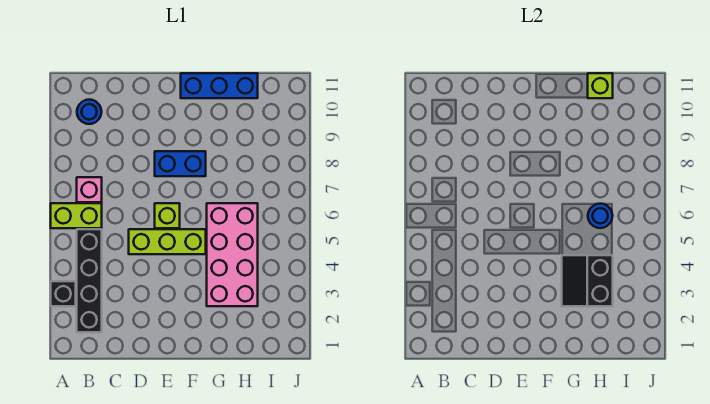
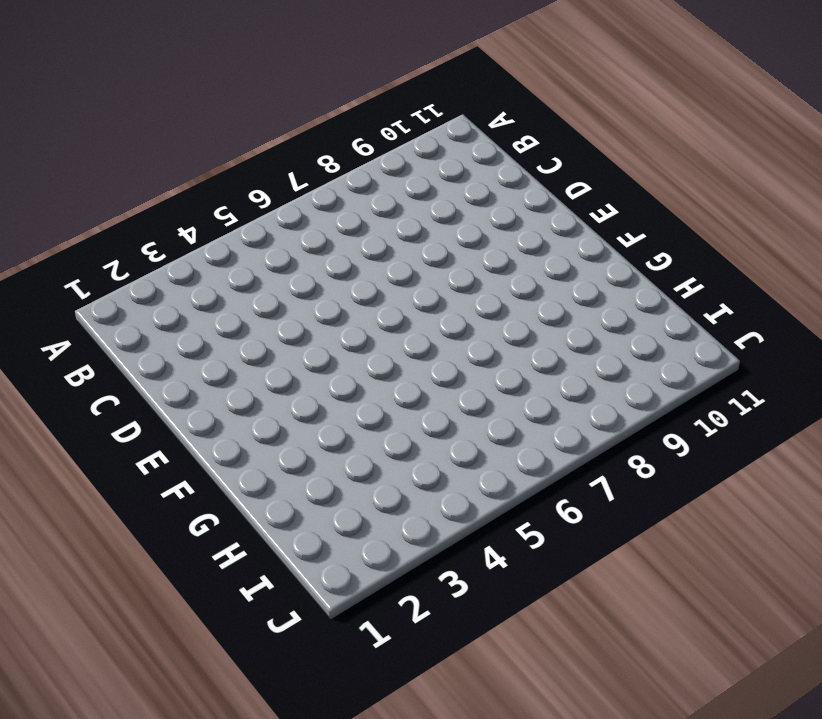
none -> black 1x1 brick [51,281,76,306]
none -> lime 1x2 brick [51,203,102,228]
none -> black 1x4 brick [77,229,102,332]

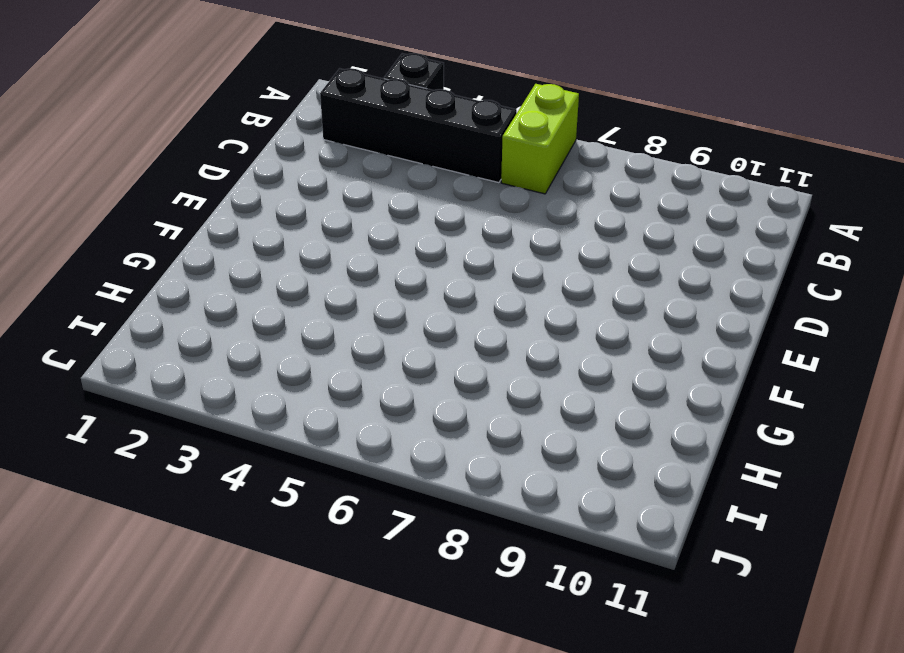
none -> pink 1x1 brick [77,177,102,202]
none -> blue 1x1 round brick [77,100,102,124]
none -> lime 1x3 brick [129,229,206,254]

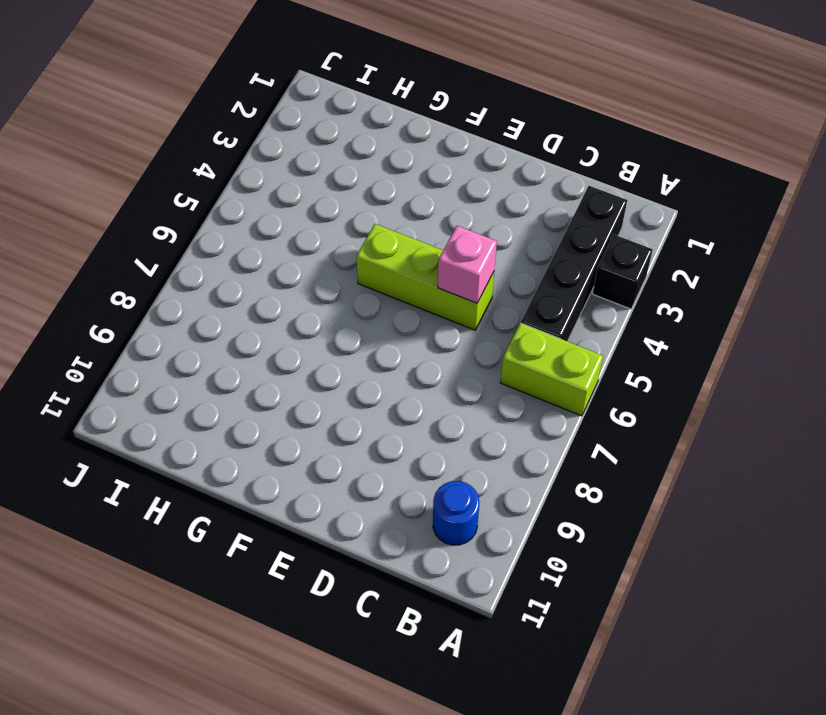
pink 1x1 brick [438,226,497,303] -> pink 1x1 brick moved to [77,177,102,202]
none -> lime 1x1 brick [155,203,180,228]
none -> blue 1x2 brick [155,151,206,176]
none -> blue 1x3 brick [181,73,258,98]

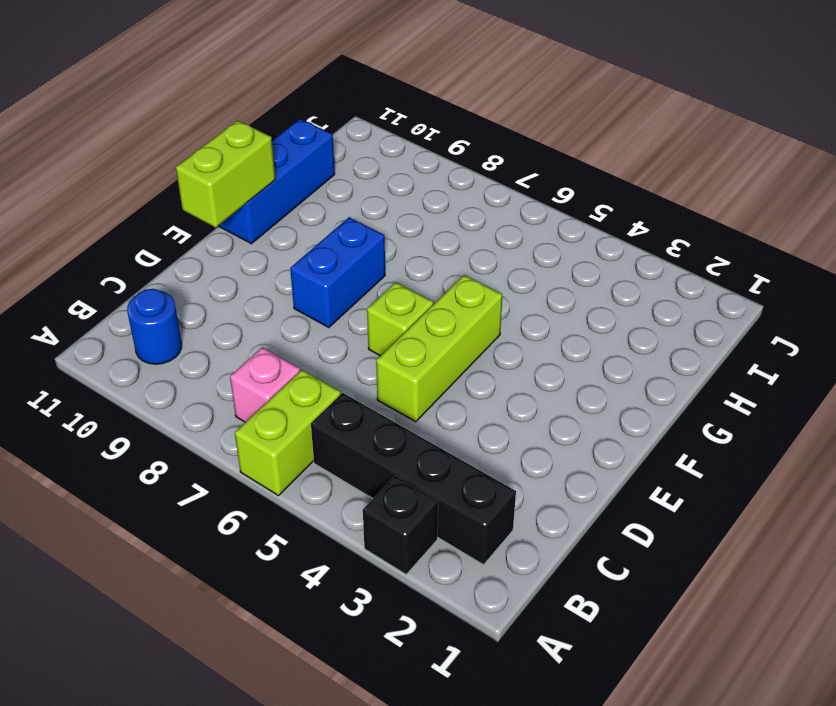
lime 1x2 brick [176,120,275,228] -> none
none -> pink 2x4 brick [207,203,258,306]
none -> black 2x2 slope [562,255,613,306]
none -> blue 1x1 round brick [588,204,613,228]

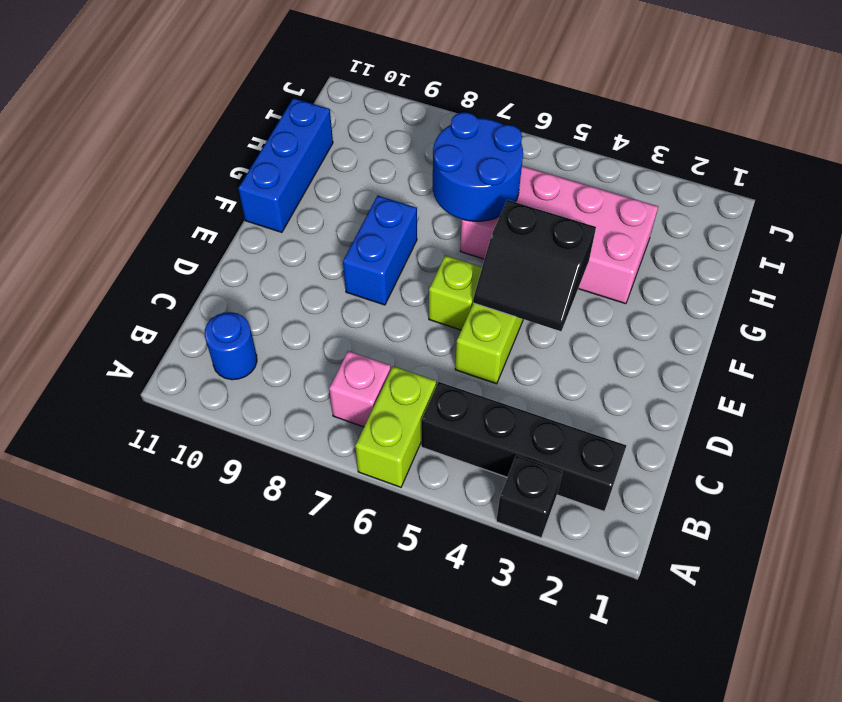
black 2x2 slope [473,200,596,331] -> black 2x2 slope moved to [562,255,613,306]
blue 2x2 round brick [433,112,523,221] -> blue 1x1 round brick [588,204,613,228]
none -> lime 1x1 brick [588,73,613,98]

